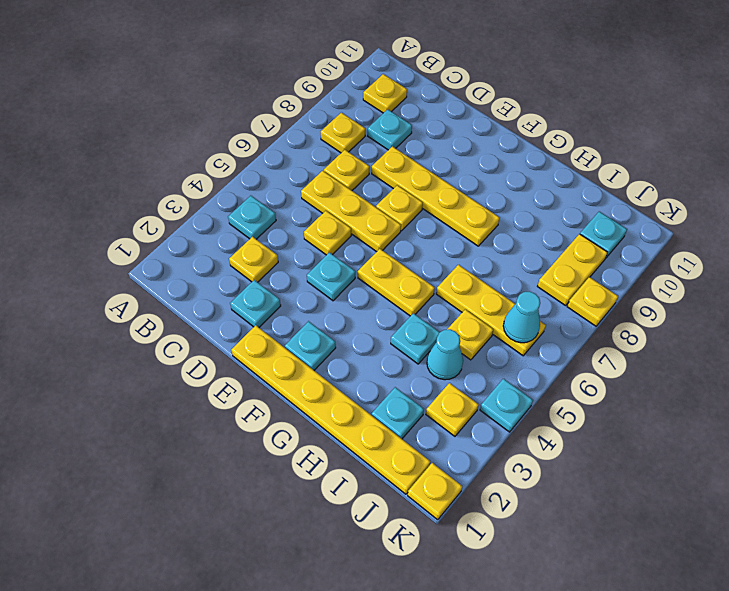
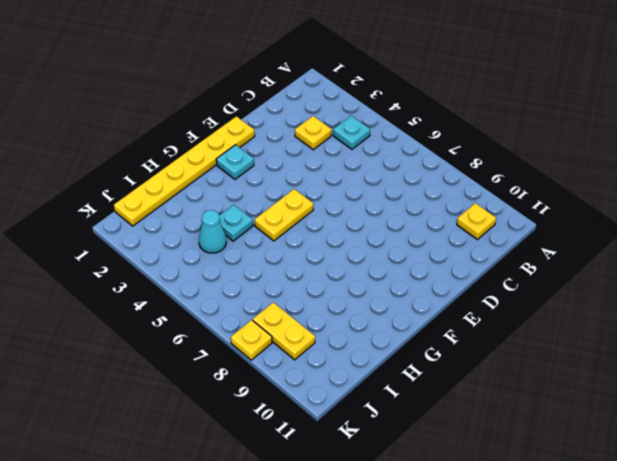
none -> yellow 1x1 plate [321,112,365,153]
none -> yellow 1x3 plate [301,171,401,252]
none -> yellow 1x1 plate [324,150,369,190]

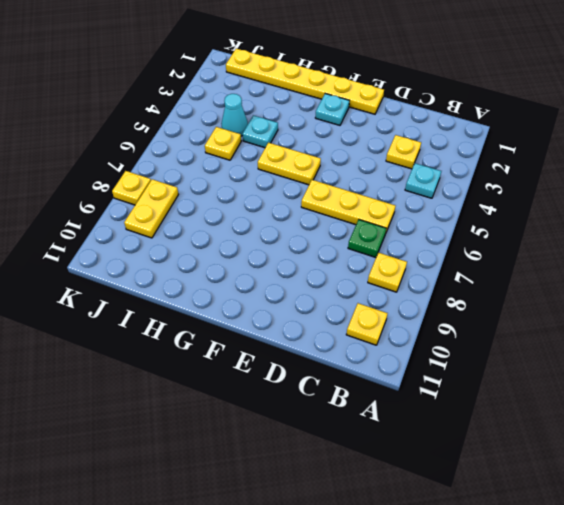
green 1x1 plate [348,220,386,258] -> yellow 1x1 plate [324,150,369,190]
none -> cyan 1x1 plate [368,109,412,150]
none -> cyan 1x1 plate [230,280,281,327]
none -> yellow 1x1 plate [304,211,351,255]

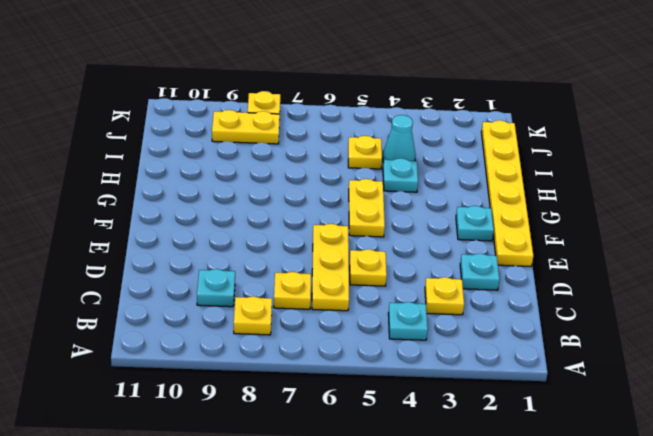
none -> yellow 1x1 plate [363,74,407,113]
none -> yellow 1x4 plate [372,146,500,246]
none -> cyan 1x1 plate [307,252,355,301]

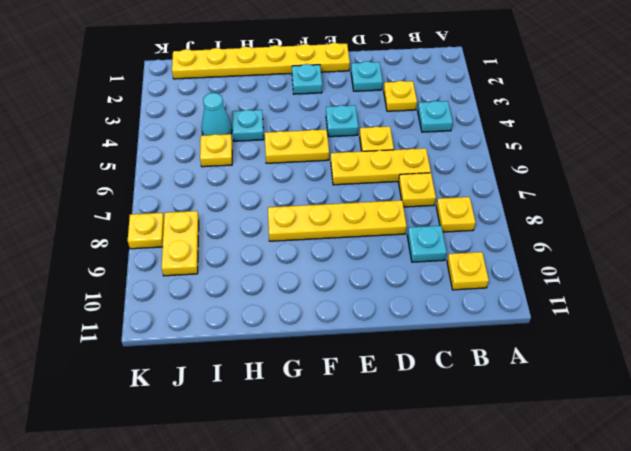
none -> yellow 1x1 plate [376,185,423,231]
none -> yellow 1x3 plate [436,265,546,356]
none -> cyan 1x1 plate [372,387,424,439]

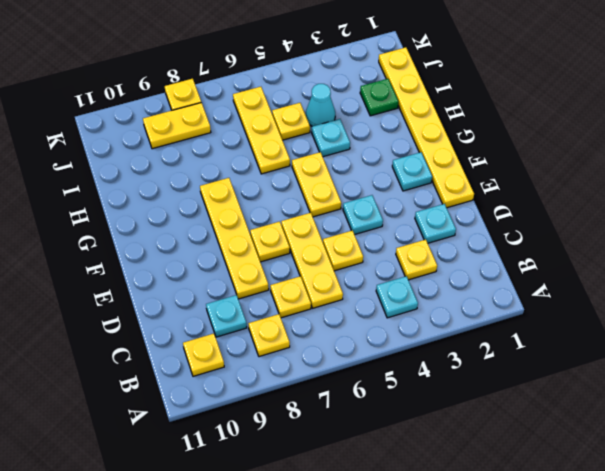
green 1x1 plate [360,79,399,116] -> cyan 1x1 plate [372,387,424,439]
none -> yellow 1x1 plate [426,383,479,436]
none -> cyan 1x1 plate [580,211,627,258]
none -> yellow 1x1 plate [408,463,462,520]

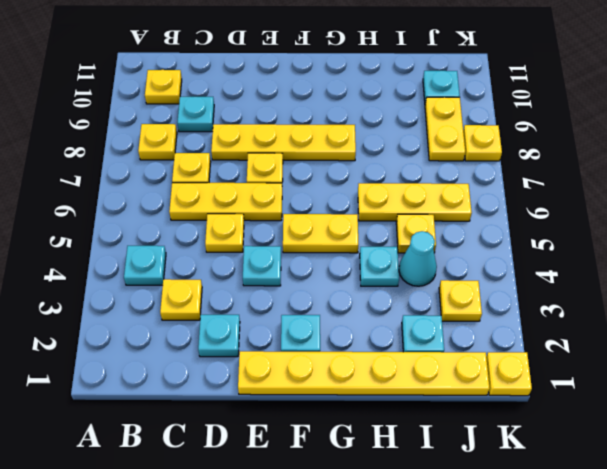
none -> cyan 1x1 plate [480,379,533,432]
none -> cyan 1x1 cone [503,291,540,343]

